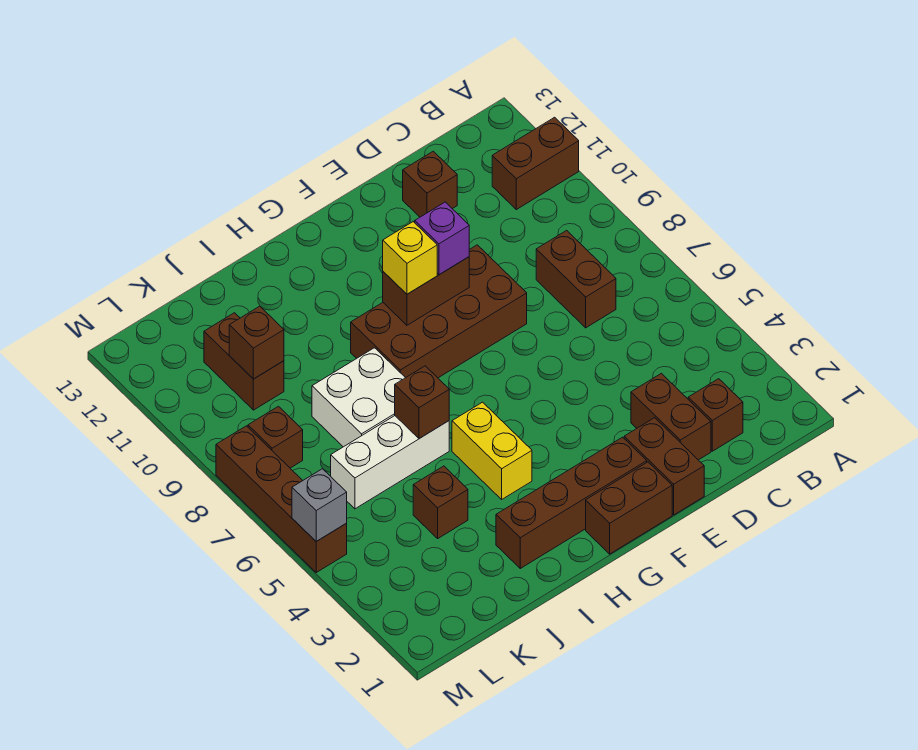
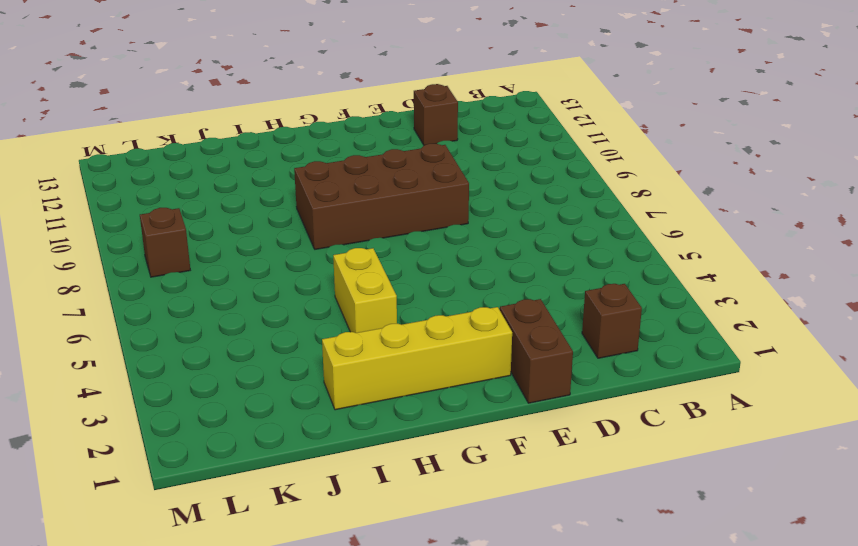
yellow 1x4 brick [322,307,512,410] -> brown 1x4 brick [496,437,647,568]
none -> brown 1x2 brick [492,117,579,209]
none -> brown 1x2 brick [536,230,616,328]
none -> brown 1x2 brick [631,373,711,460]

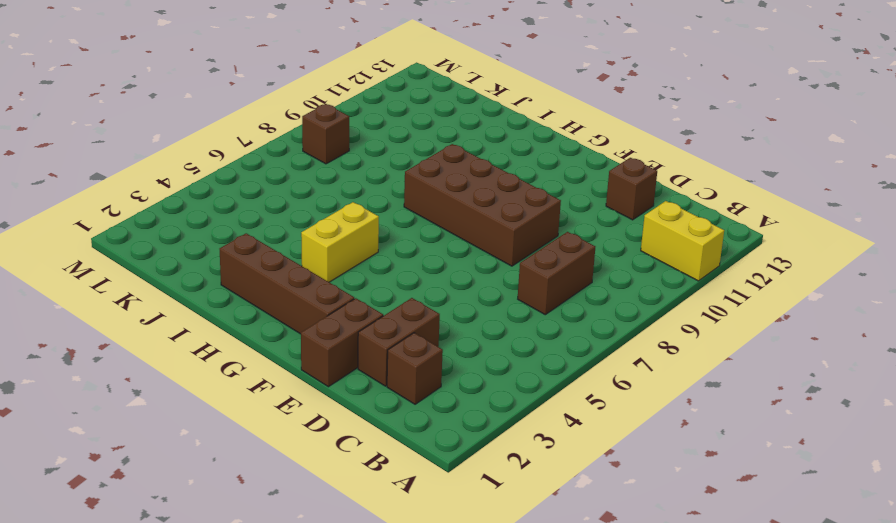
yellow 1x2 brick [641,201,724,281] -> brown 1x2 brick [492,117,579,209]
none -> brown 1x2 brick [586,462,672,554]
none -> white 1x3 brick [331,416,449,509]
none -> white 2x2 brick [312,348,405,447]

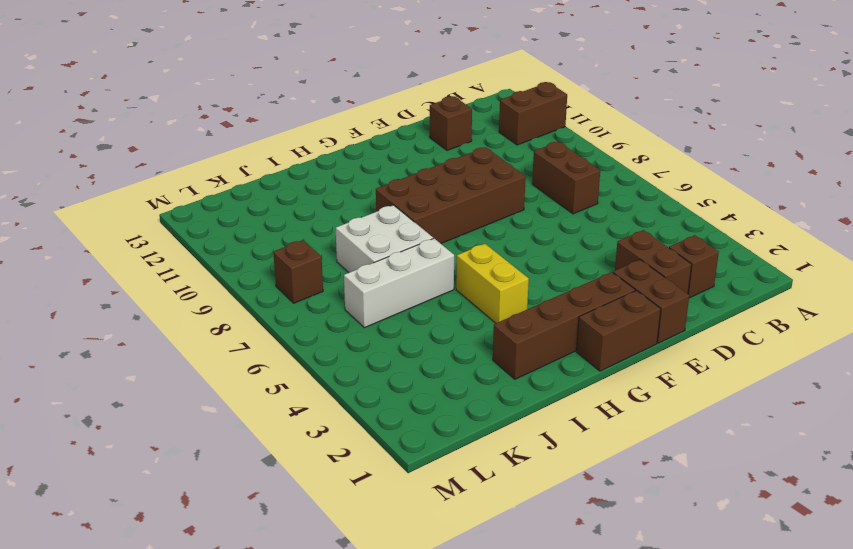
none -> brown 1x1 brick [413,466,468,538]
none -> brown 1x2 brick [204,313,284,410]
none -> brown 1x4 brick [216,426,347,572]

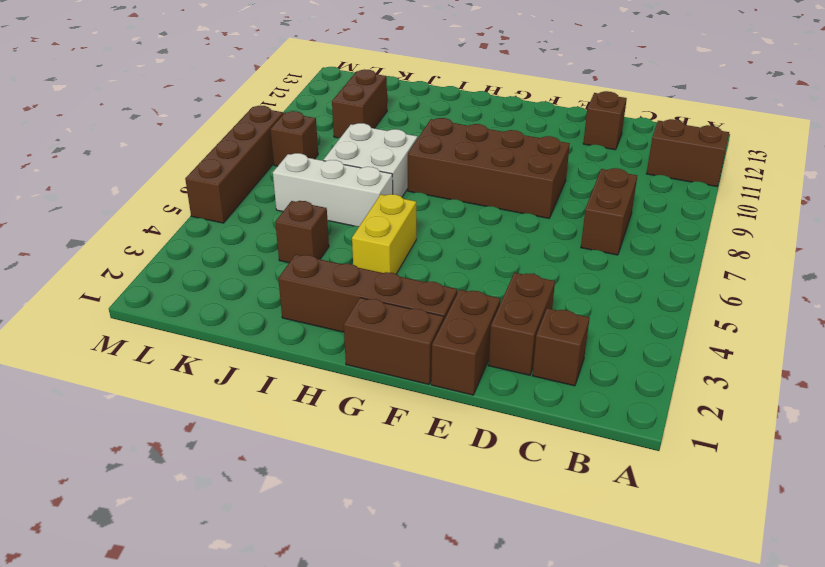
none -> brown 1x2 brick [383,257,469,325]
none -> brown 1x1 brick [395,366,449,439]
none -> brown 1x1 brick [229,306,284,379]

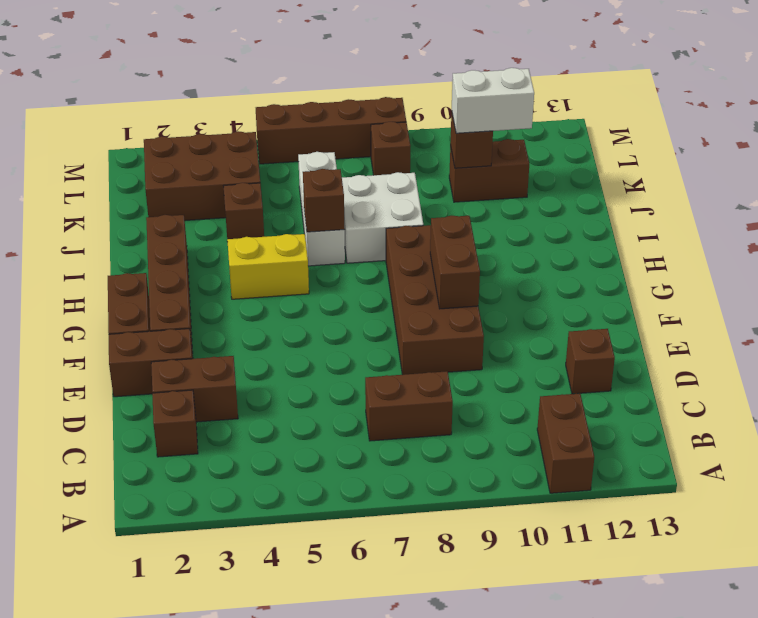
brown 2x3 brick [144,131,260,221] -> none
white 1x2 brick [452,68,534,133] -> none
none -> grey 1x1 brick [292,469,347,541]
none -> purple 1x1 brick [415,202,469,275]
none -> yellow 1x1 brick [383,222,437,294]

